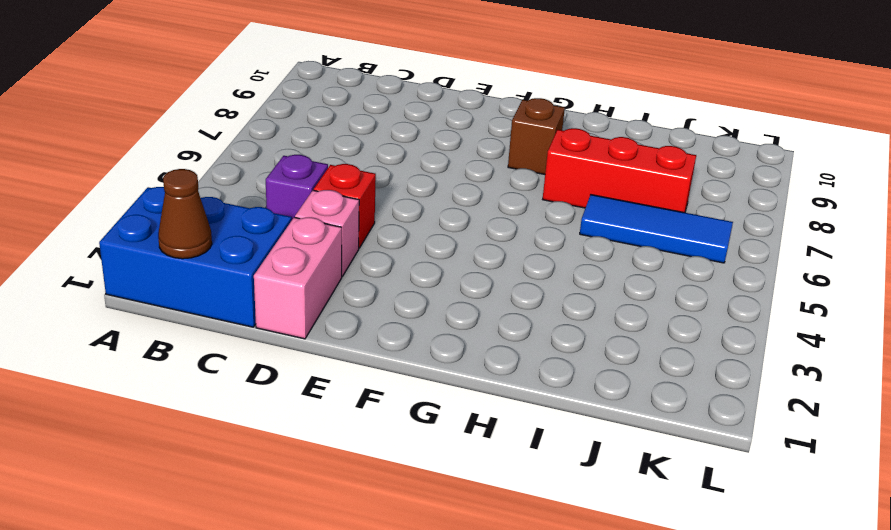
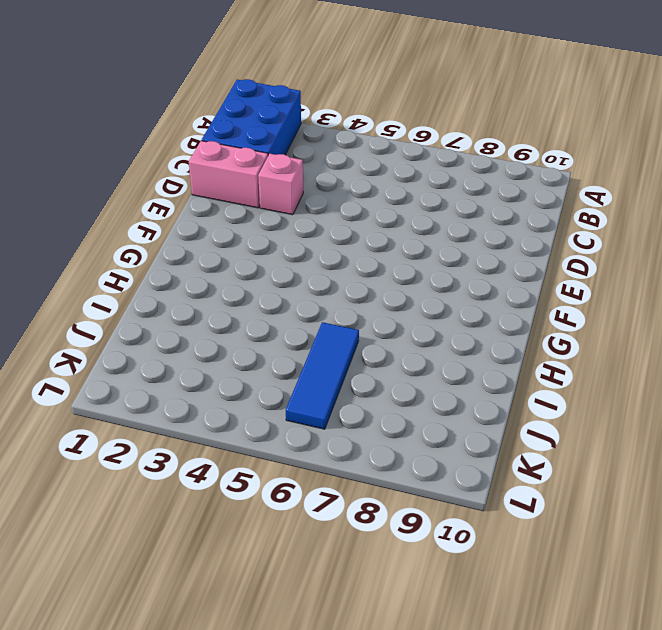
none -> purple 1x1 brick [266,155,328,219]
none -> red 1x1 brick [314,164,376,248]

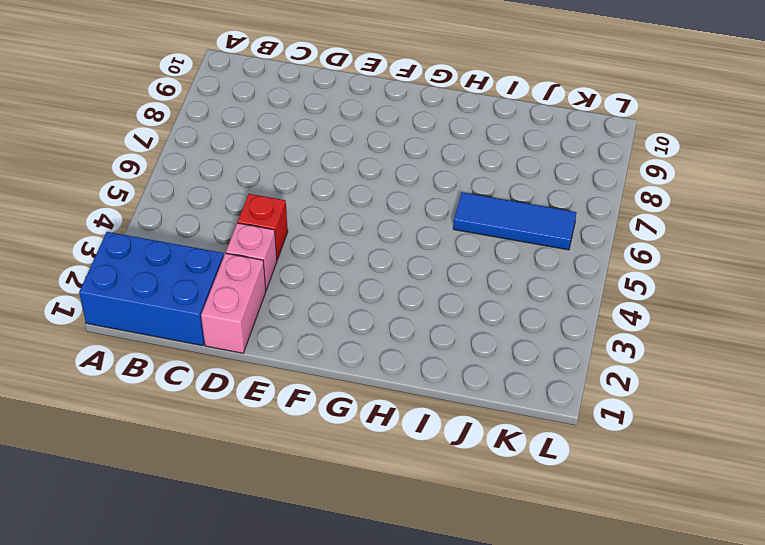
none -> purple 1x1 brick [266,155,328,219]
none -> brown 1x1 brick [508,98,565,174]

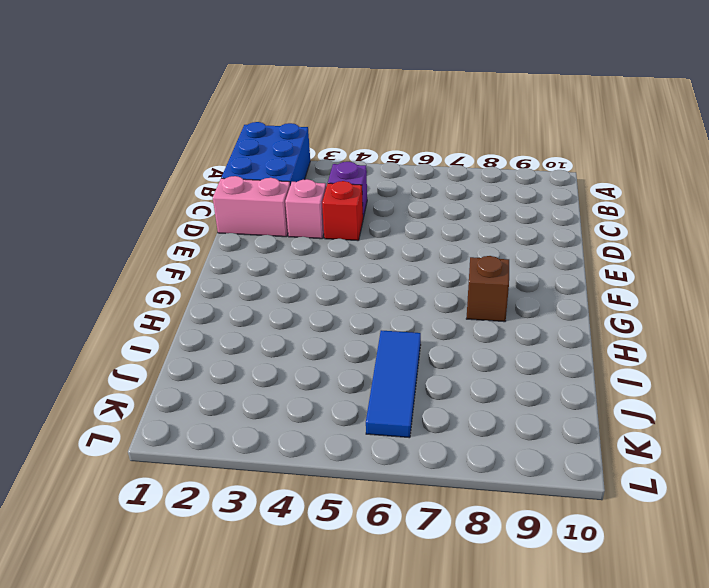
none -> red 1x3 brick [543,128,696,213]
none -> brown 1x1 cone [158,169,212,259]

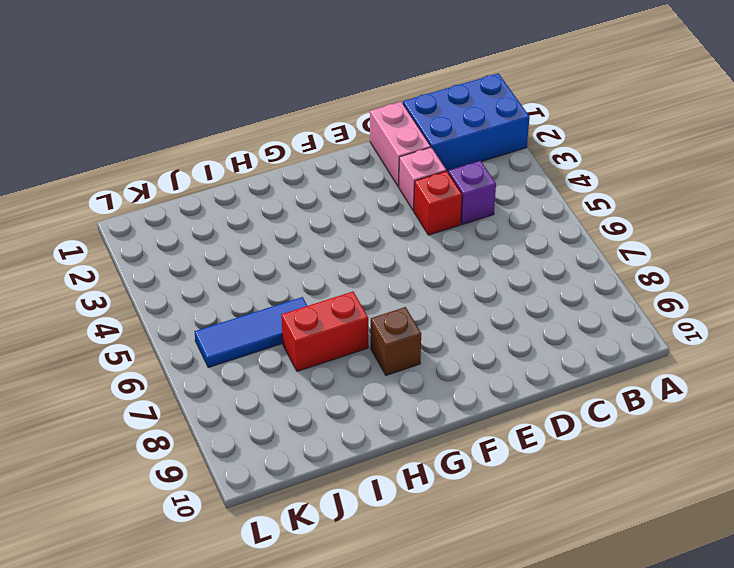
red 1x2 brick [281,292,368,371] -> red 1x3 brick [543,128,696,213]
none -> brown 1x1 cone [158,169,212,259]

